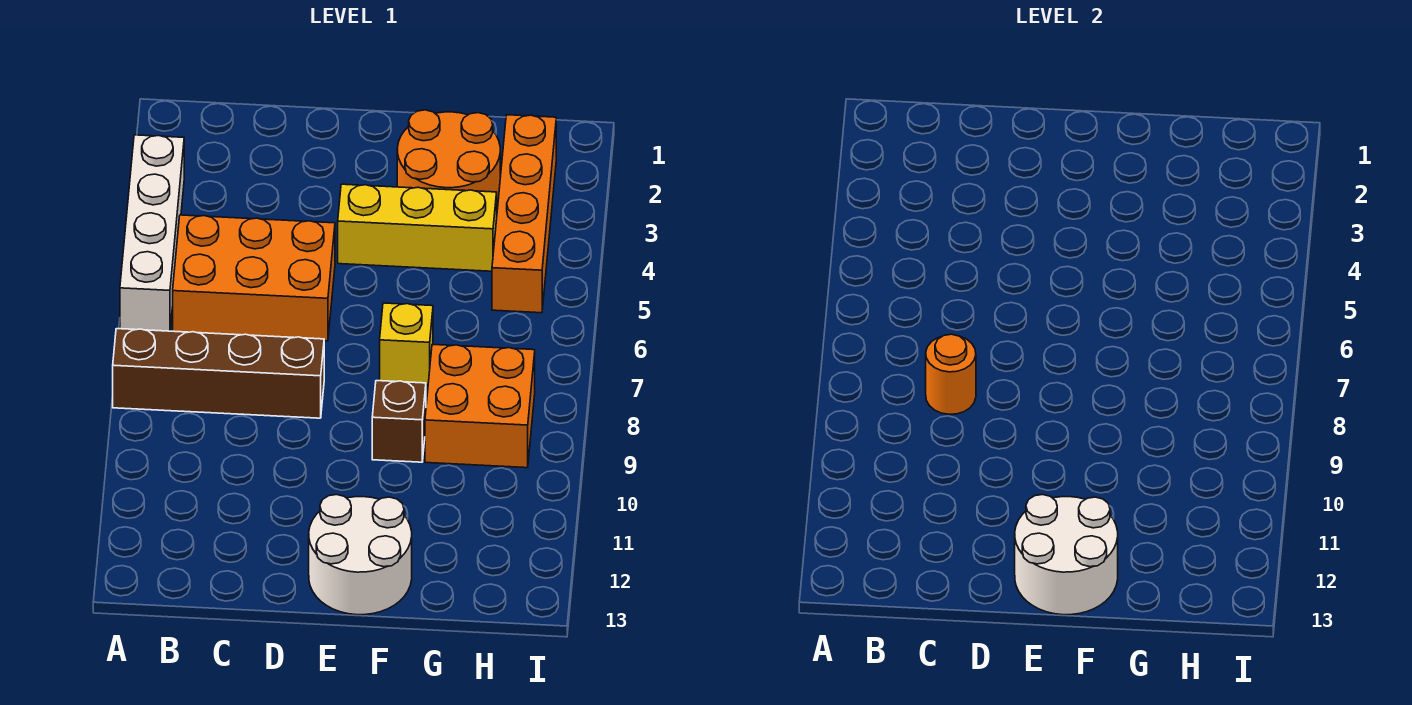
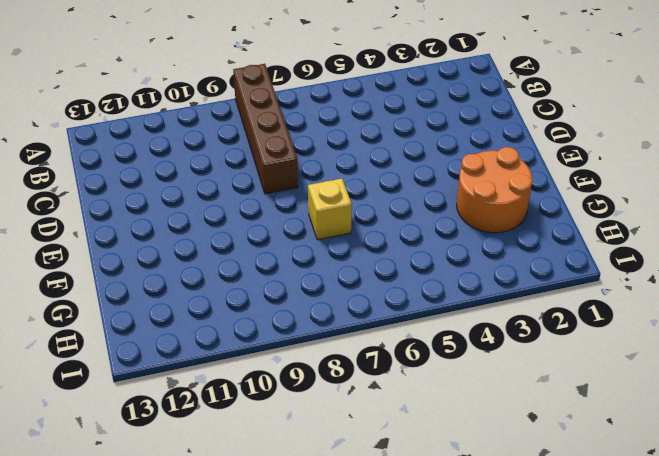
none -> white 1x4 brick [120,135,184,331]
none -> orange 2x3 brick [173,215,335,341]
none -> yellow 1x3 brick [338,184,497,271]

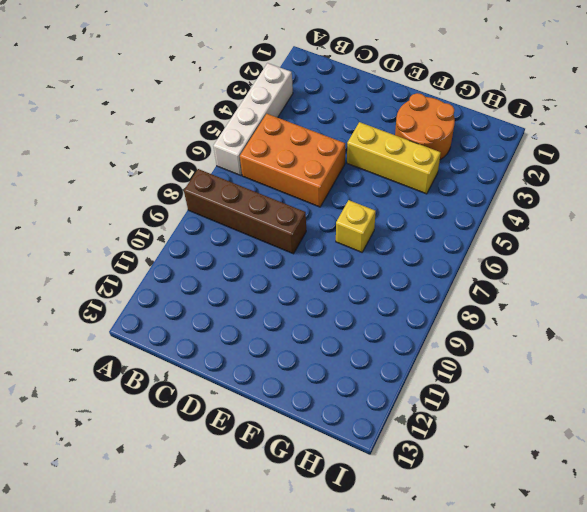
none -> white 2x2 round brick [309,495,412,615]
none -> brown 1x1 brick [372,381,426,462]
none -> orange 2x2 brick [425,344,535,468]

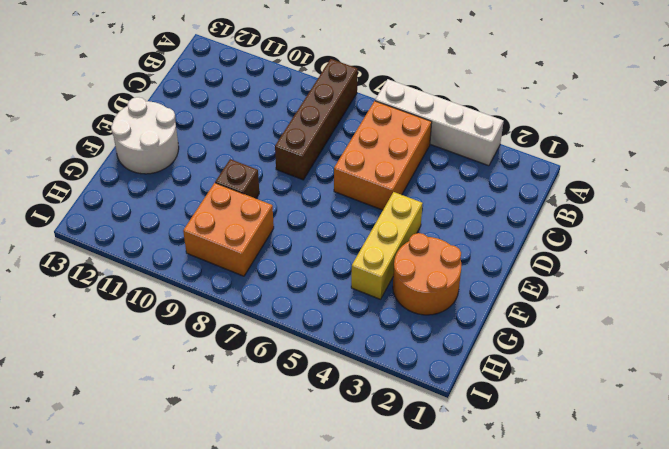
none -> yellow 1x1 brick [380,303,433,385]
none -> orange 1x4 brick [492,115,556,313]
none -> orange 1x1 round brick [926,334,976,414]

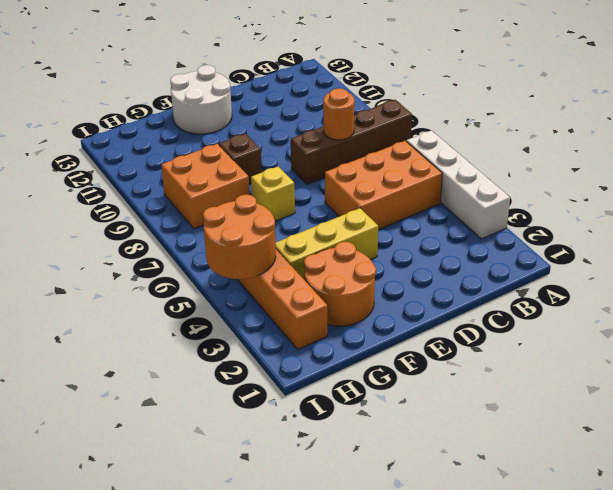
orange 2x2 round brick [203,195,276,279] -> none
none -> white 2x2 round brick [1015,495,1118,615]

